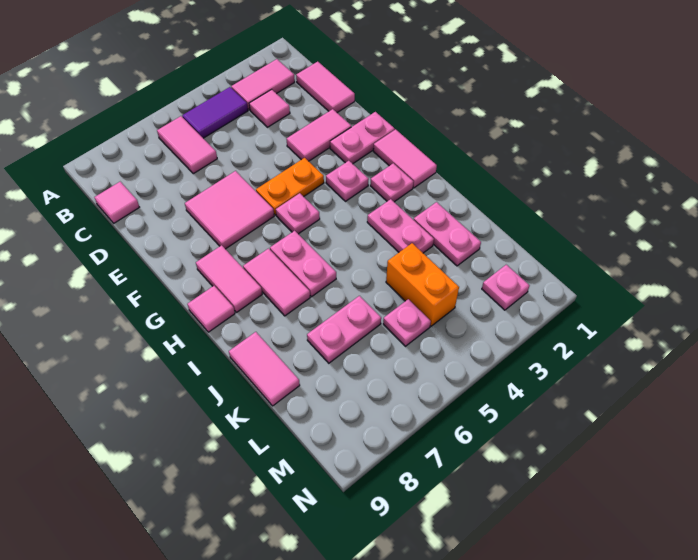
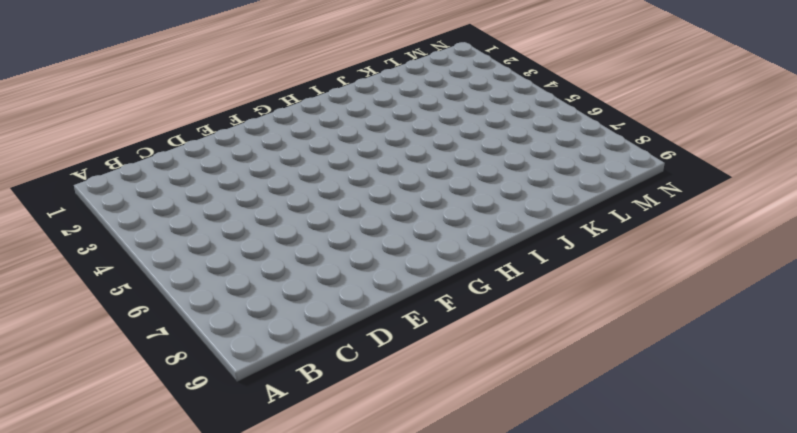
none -> pink 1x2 tile [231,59,295,110]
none -> purple 1x2 tile [182,87,248,138]
none -> pink 1x2 tile [157,116,217,174]

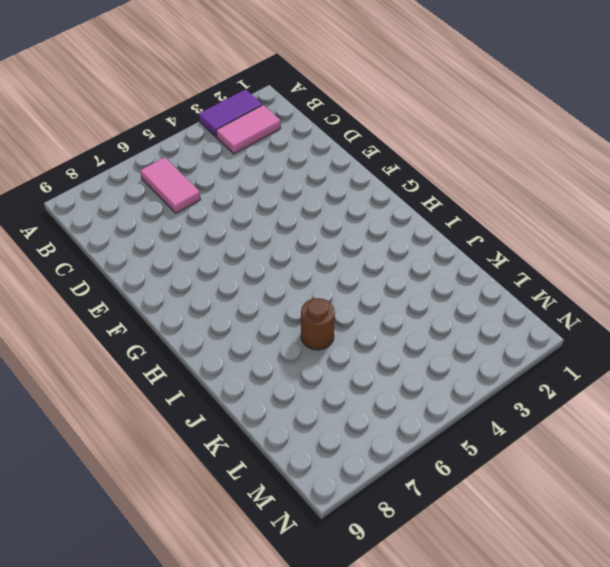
purple 1x2 tile [199,89,262,137] -> purple 1x2 tile moved to [182,87,248,138]
brown 1x1 round brick [301,298,335,350] -> none
none -> pink 1x2 tile [296,62,355,113]
none -> pink 1x1 tile [249,89,290,127]
none -> pink 1x1 tile [94,182,139,223]

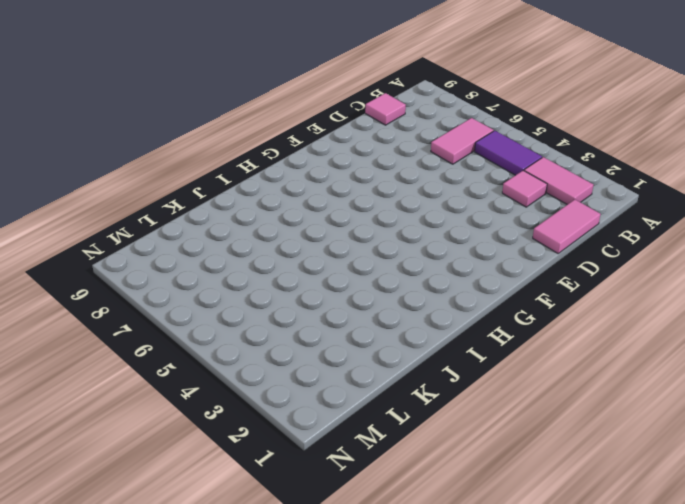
none -> pink 1x2 tile [287,109,351,161]
none -> pink 2x2 tile [185,171,274,249]
none -> pink 1x2 plate [330,112,395,164]

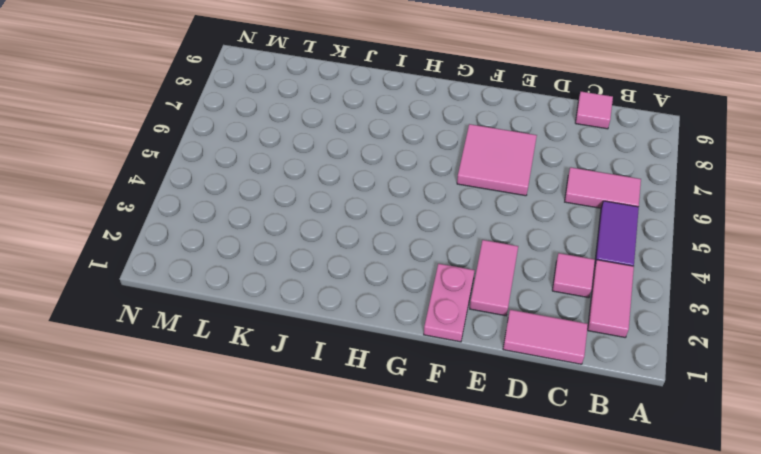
none -> orange 1x2 plate [256,158,324,215]
none -> pink 1x2 tile [373,129,437,188]
none -> pink 1x1 plate [326,161,369,201]

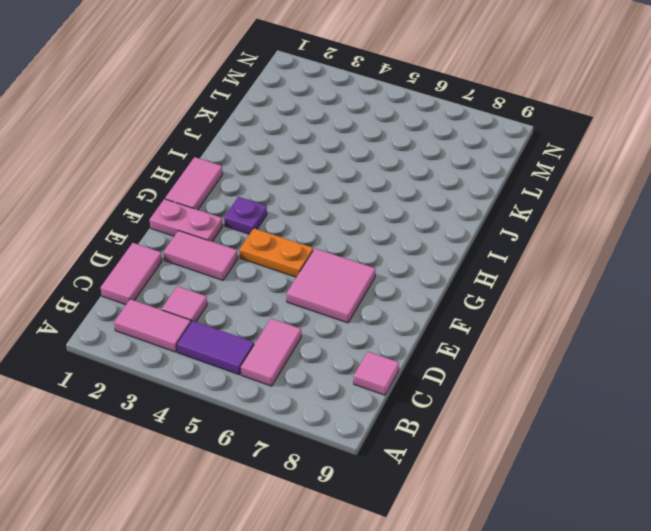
purple 1x1 plate [224,197,267,234] -> pink 1x1 plate [326,161,369,201]
none -> pink 1x1 plate [276,193,320,234]
none -> pink 1x2 tile [196,245,262,312]
none -> pink 1x1 plate [370,163,413,202]

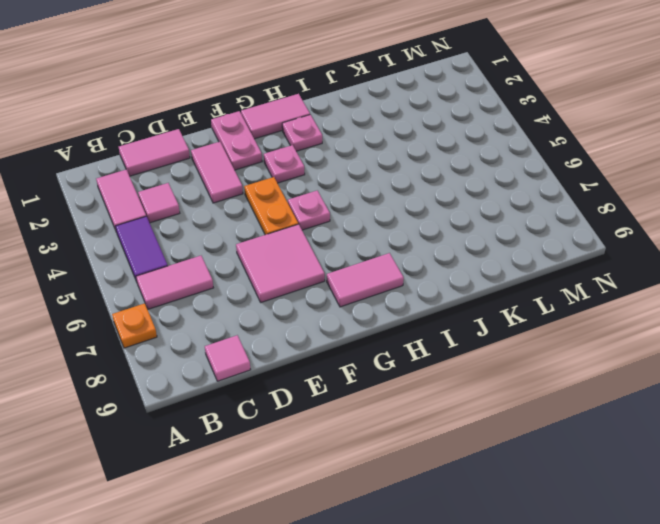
orange 1x1 plate [112,303,157,348] -> none
none -> pink 1x2 plate [270,231,336,297]
none -> pink 1x2 tile [243,249,310,316]
none -> pink 1x1 tile [187,286,235,332]

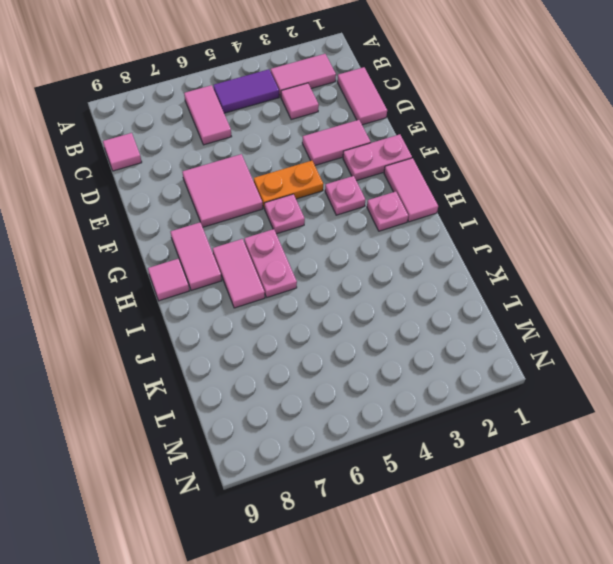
none -> pink 1x2 plate [367,199,434,253]
none -> pink 1x2 plate [414,202,481,266]
none -> pink 1x2 tile [229,332,300,406]

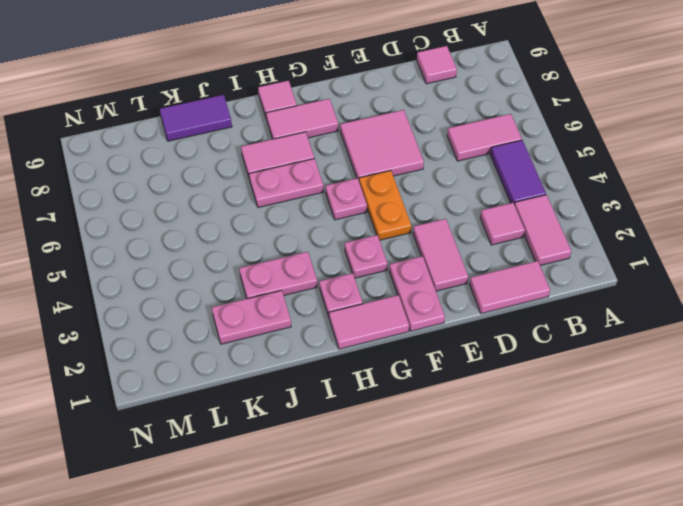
purple 1x2 tile [160,95,232,141] -> pink 1x2 tile [229,332,300,406]
none -> orange 1x2 brick [386,243,459,326]
none -> pink 1x2 plate [307,296,381,363]
none -> pink 1x1 plate [383,299,431,346]

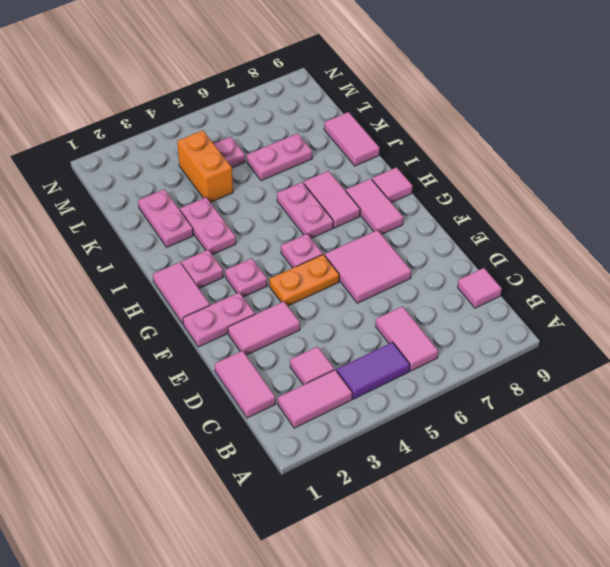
none -> pink 1x1 plate [482,265,530,310]

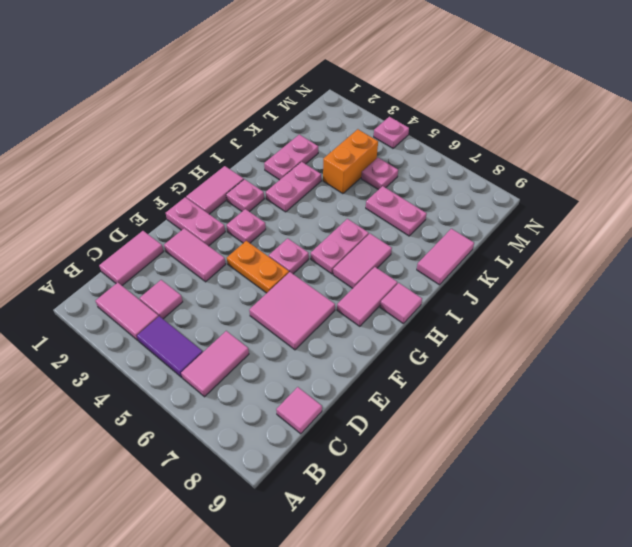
pink 1x1 plate [374,117,409,148] -> pink 1x1 plate moved to [482,265,530,310]

